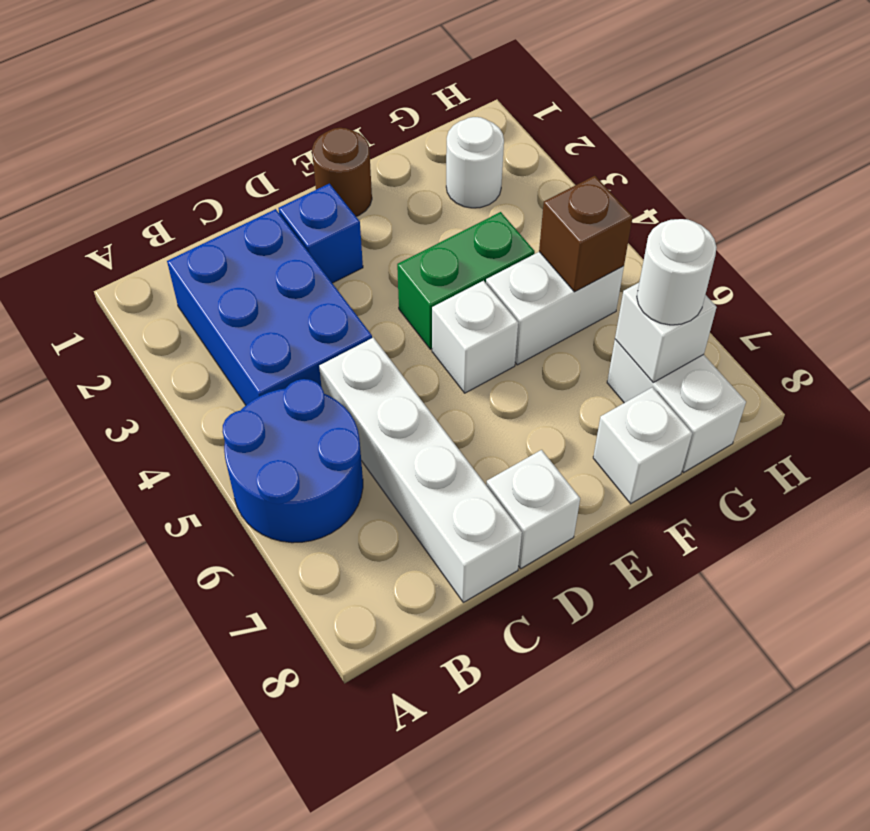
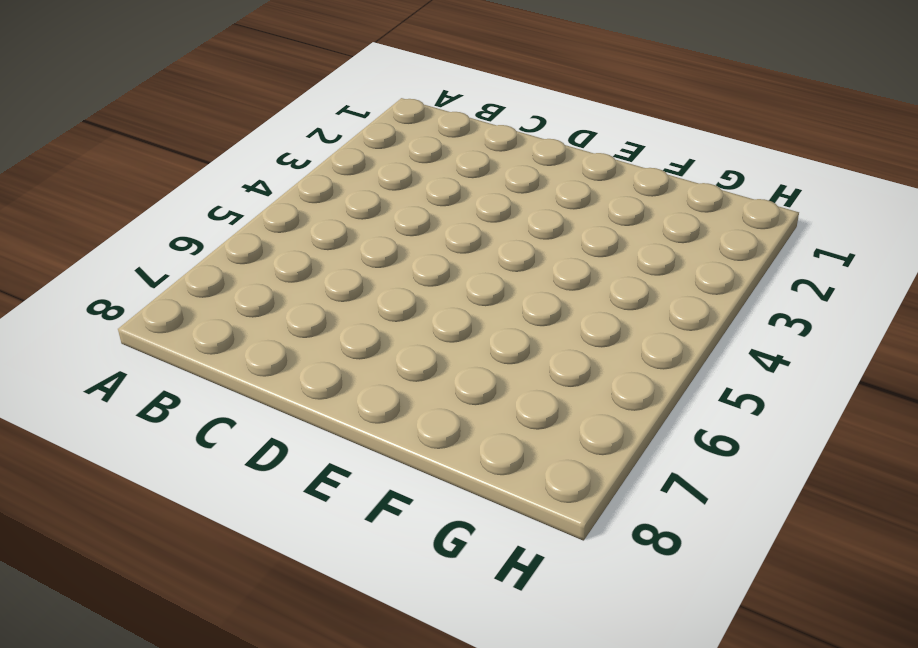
none -> blue 2x2 round brick [223,379,363,543]
none -> blue 2x3 brick [167,209,372,405]
none -> white 1x4 brick [319,338,522,602]

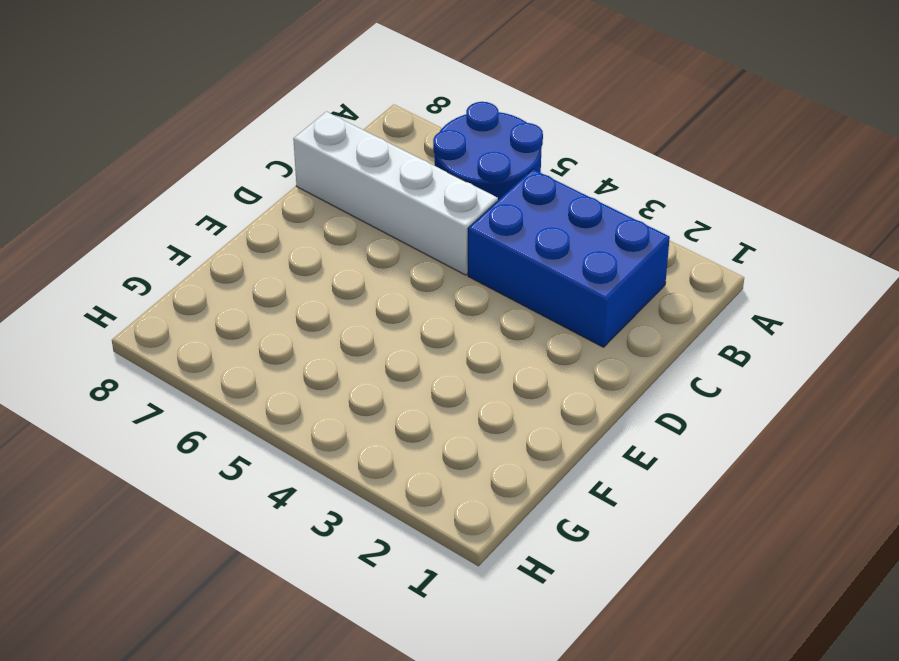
none -> blue 1x1 brick [278,184,363,283]
none -> white 1x1 brick [486,450,580,568]
none -> brown 1x1 round brick [312,128,372,216]

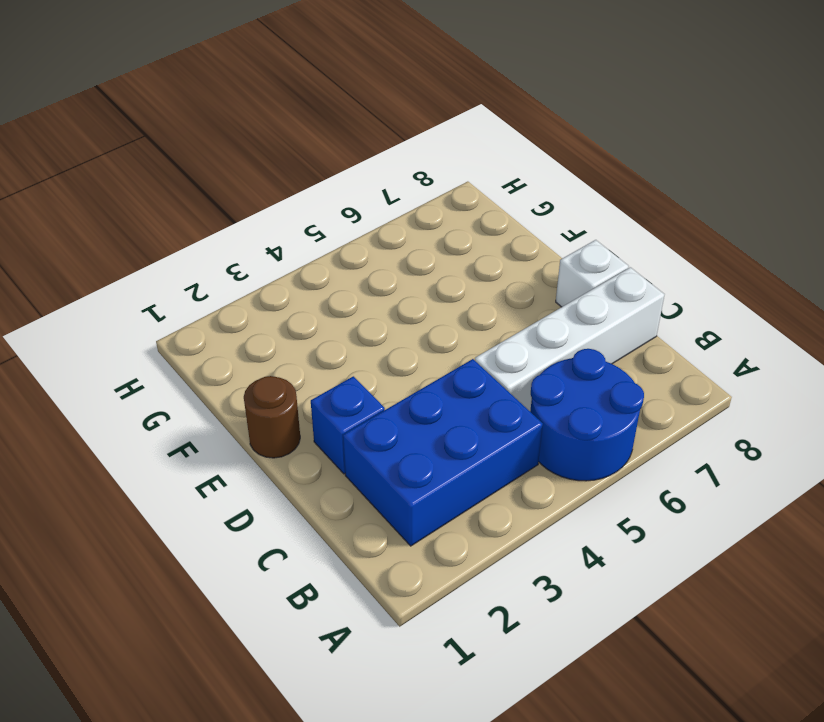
none -> green 1x2 brick [397,212,535,349]
none -> white 1x1 brick [432,281,518,393]
none -> white 1x2 brick [486,252,624,365]

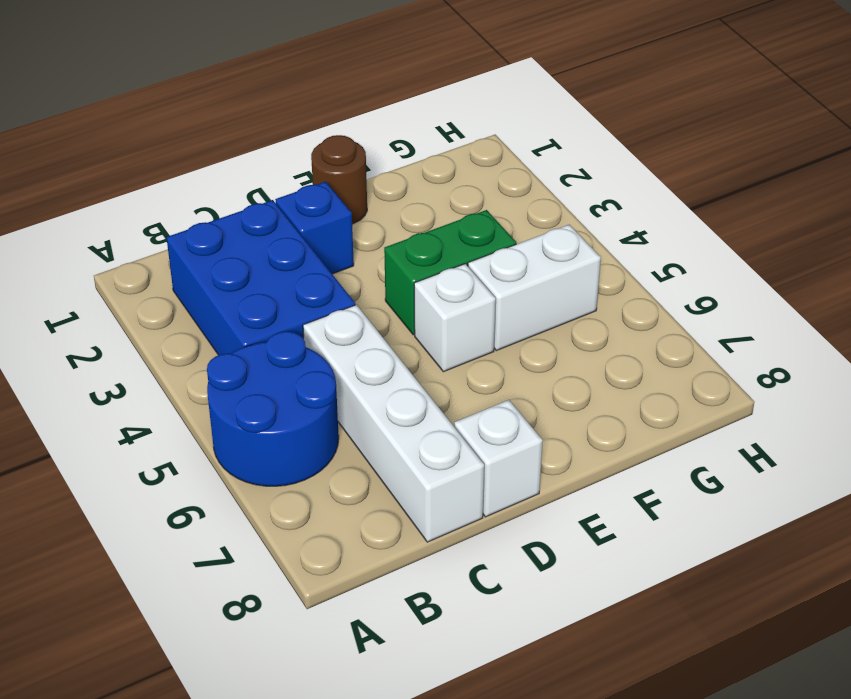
none -> white 1x1 brick [593,387,692,504]
none -> white 1x1 round brick [446,117,504,208]
none -> white 1x2 brick [607,339,746,472]

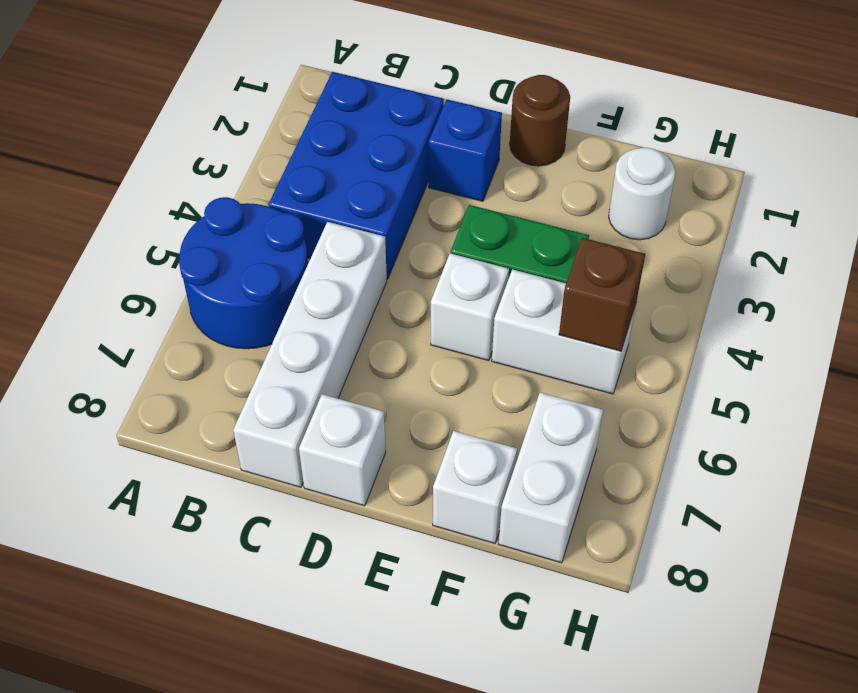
none -> white 1x1 brick [615,283,717,382]
none -> white 1x1 round brick [637,219,717,325]

